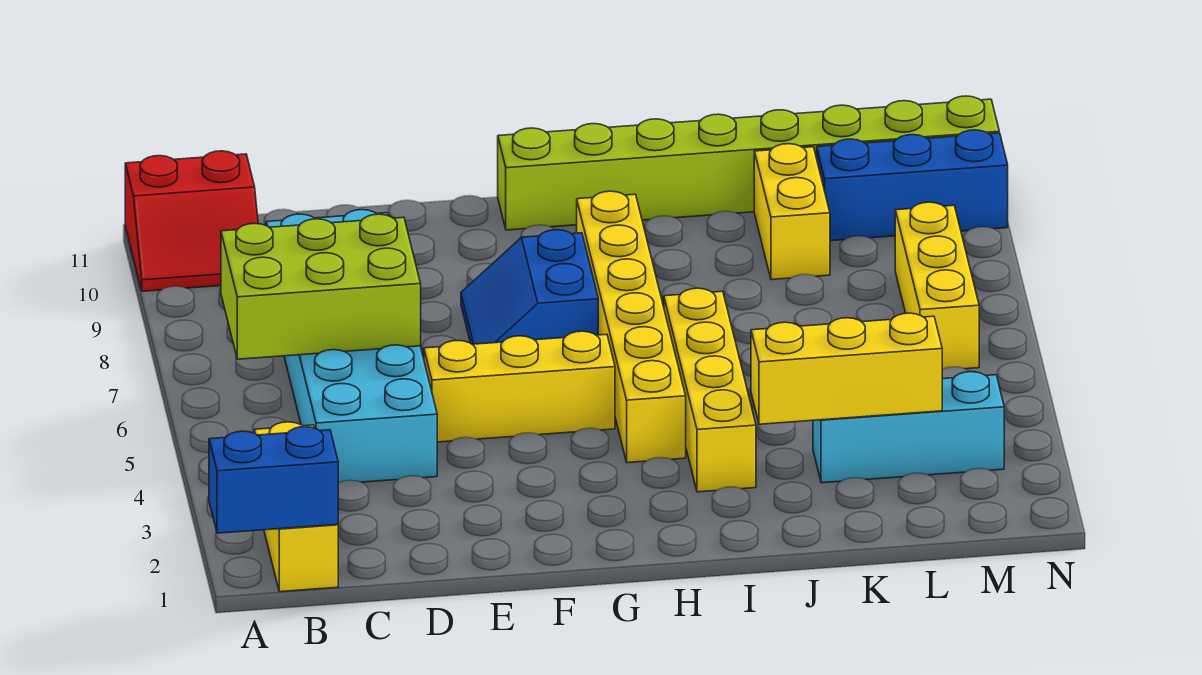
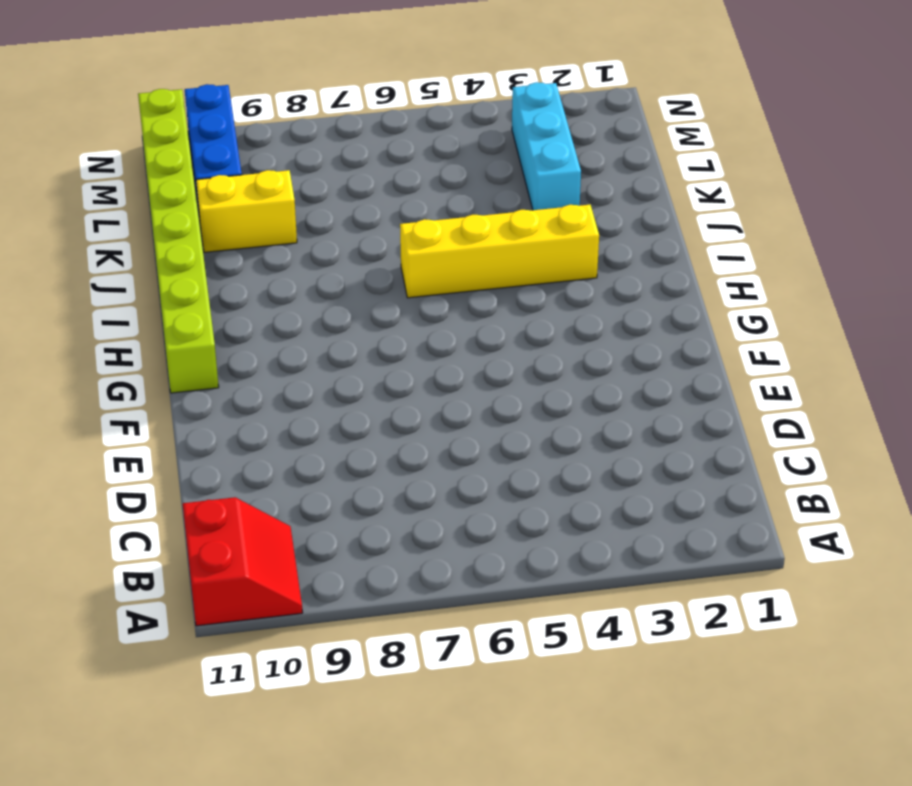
none -> yellow 1x3 brick [254,422,338,592]
none -> cyan 2x6 brick [266,210,437,483]
none -> yellow 1x3 brick [424,331,615,442]

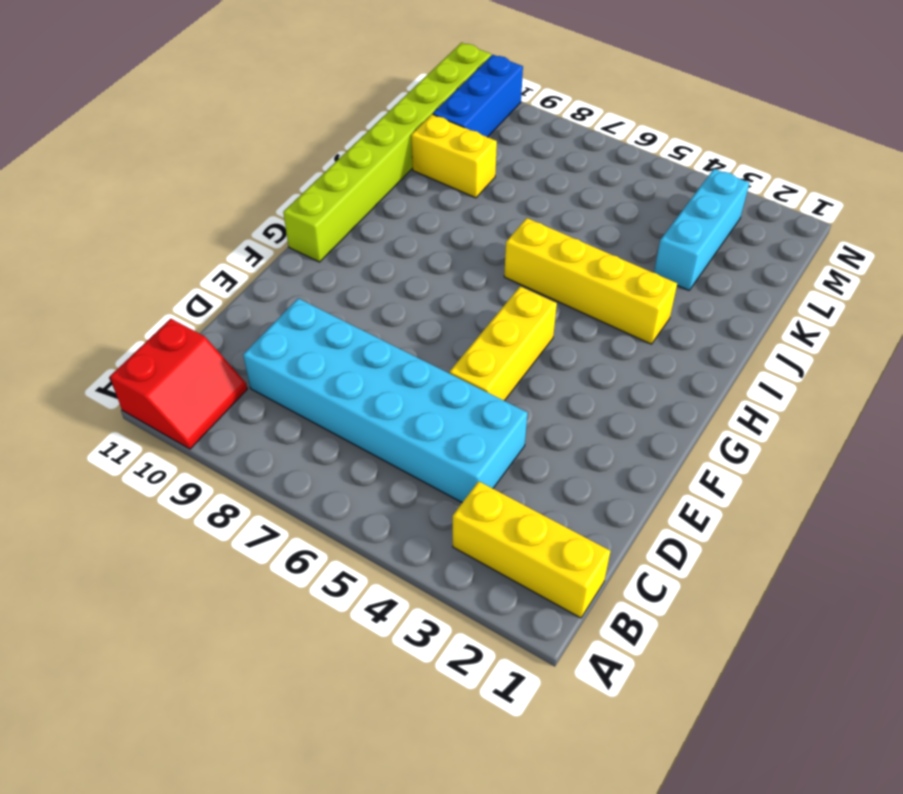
none -> blue 2x2 slope [461,230,598,344]
none -> yellow 1x6 brick [577,191,686,463]
none -> yellow 1x3 brick [895,202,979,369]

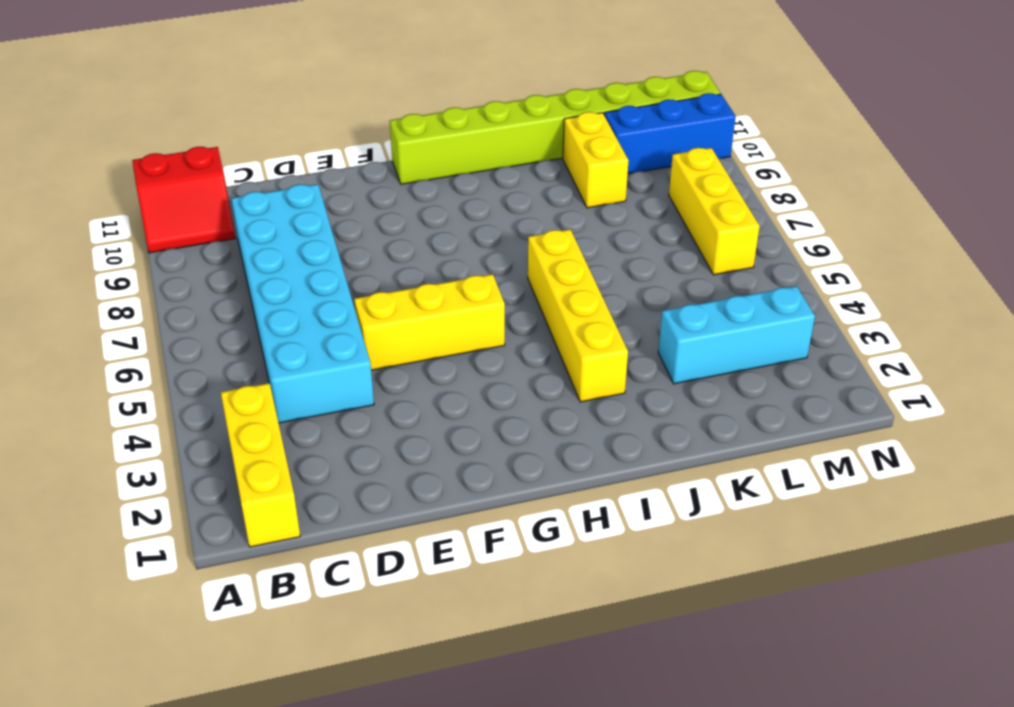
none -> blue 2x2 slope [461,230,598,344]
none -> yellow 1x6 brick [577,191,686,463]
none -> blue 1x2 brick [209,427,338,533]

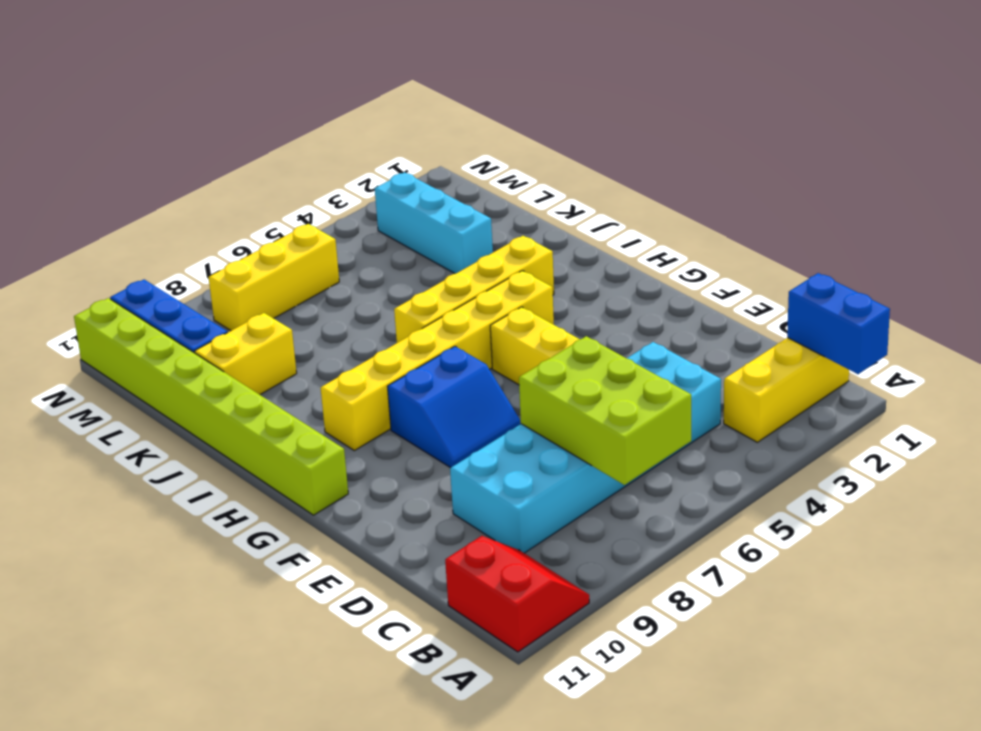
none -> yellow 1x3 brick [751,313,942,424]

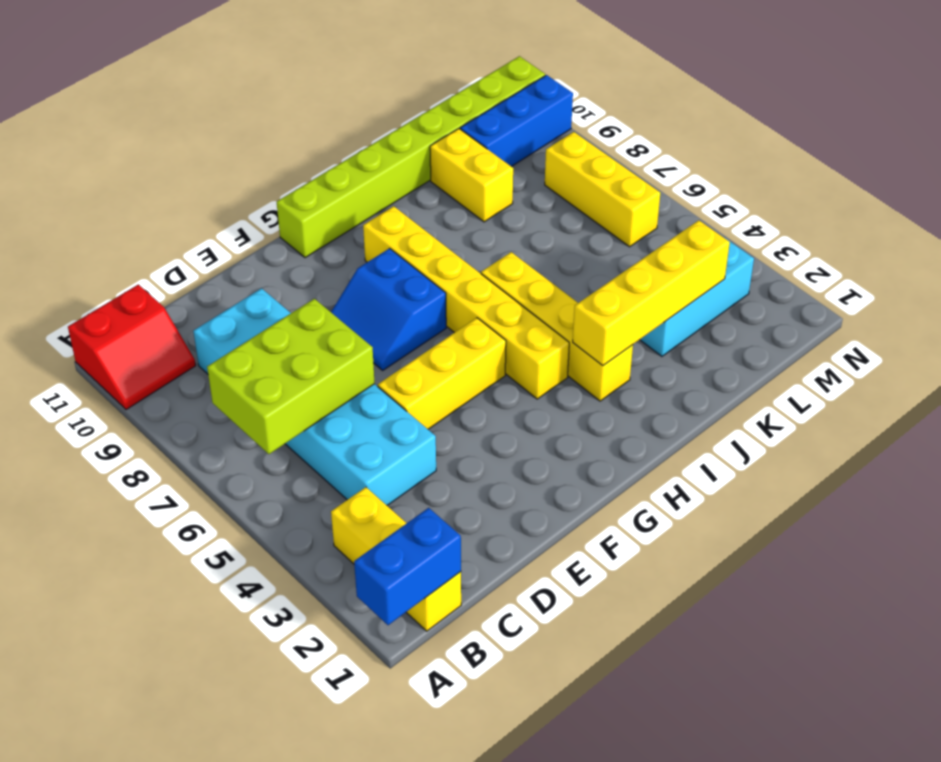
yellow 1x4 brick [573,220,730,366] -> yellow 1x3 brick [751,313,942,424]

